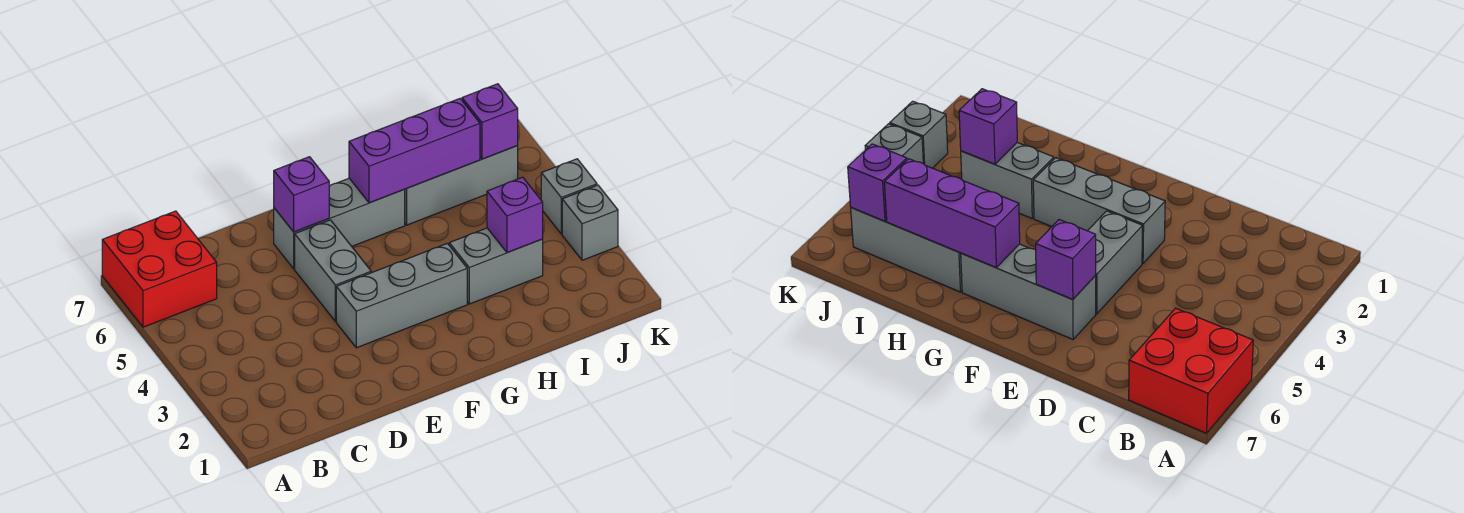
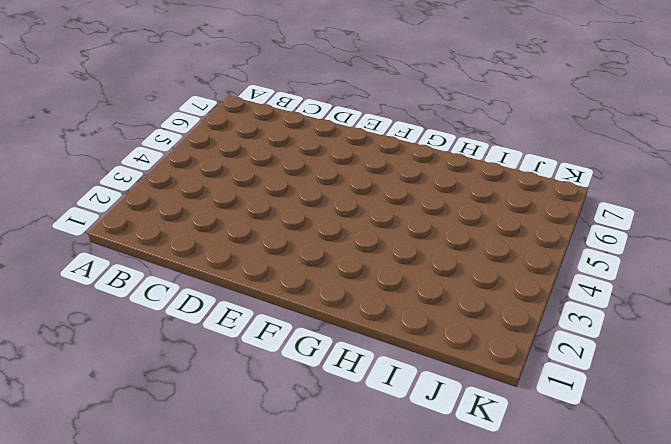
none -> red 2x2 brick [102,211,217,327]
none -> grey 1x3 brick [336,243,467,348]
none -> grey 1x2 brick [295,220,371,321]

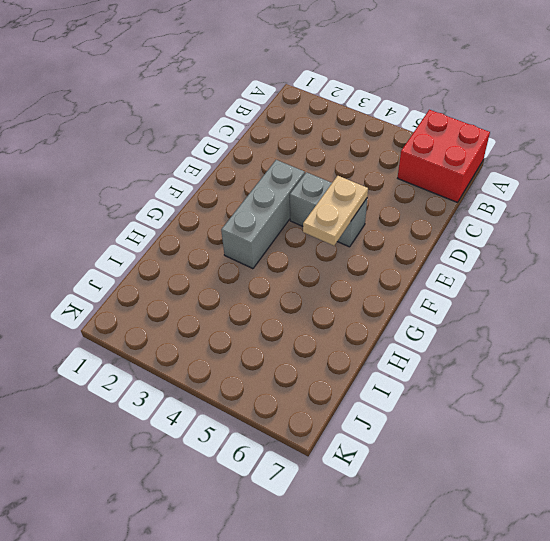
tan 1x2 plate [303,176,368,246] -> none
none -> grey 1x3 brick [274,178,405,269]
none -> grey 1x2 brick [449,228,543,304]
none -> grey 1x3 brick [404,146,518,225]

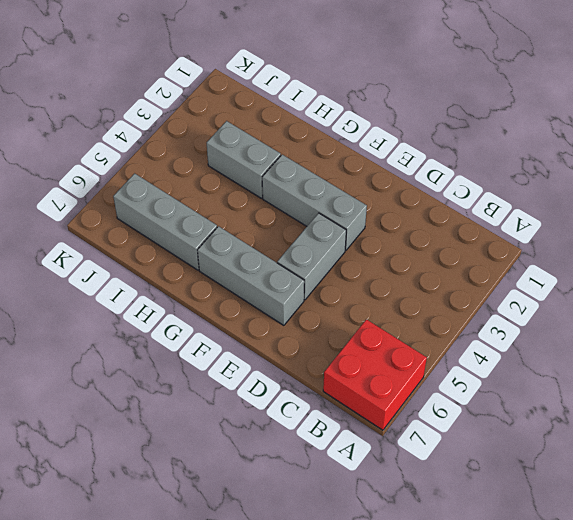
none -> grey 1x1 brick [562,185,618,260]
none -> grey 1x1 brick [541,159,597,234]
none -> purple 1x1 brick [274,157,329,232]

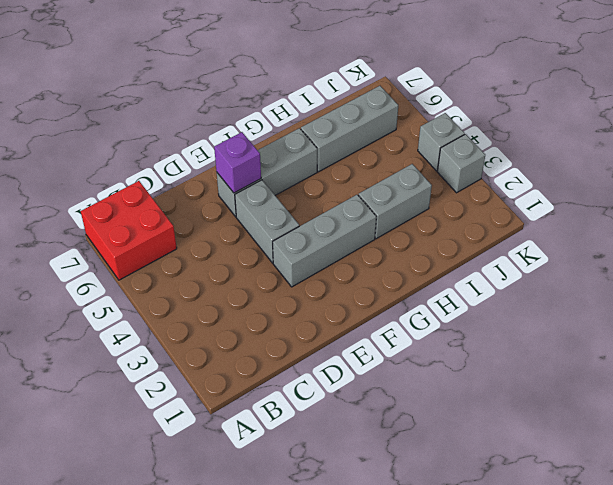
none -> purple 1x3 brick [349,99,480,203]
none -> purple 1x1 brick [487,177,543,253]
none -> purple 1x1 brick [462,84,518,159]

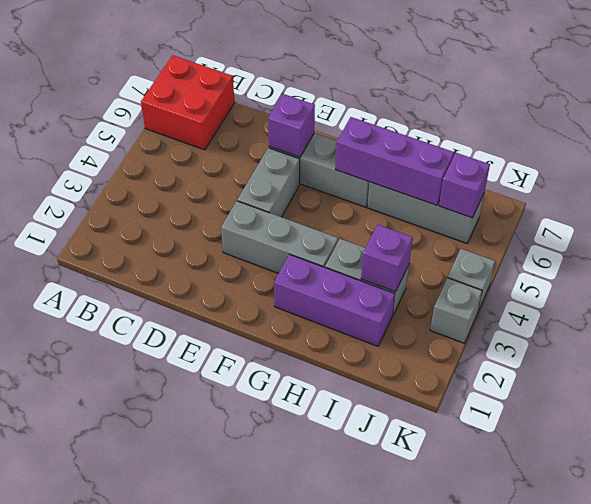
purple 1x3 brick [274,254,395,346] -> none

